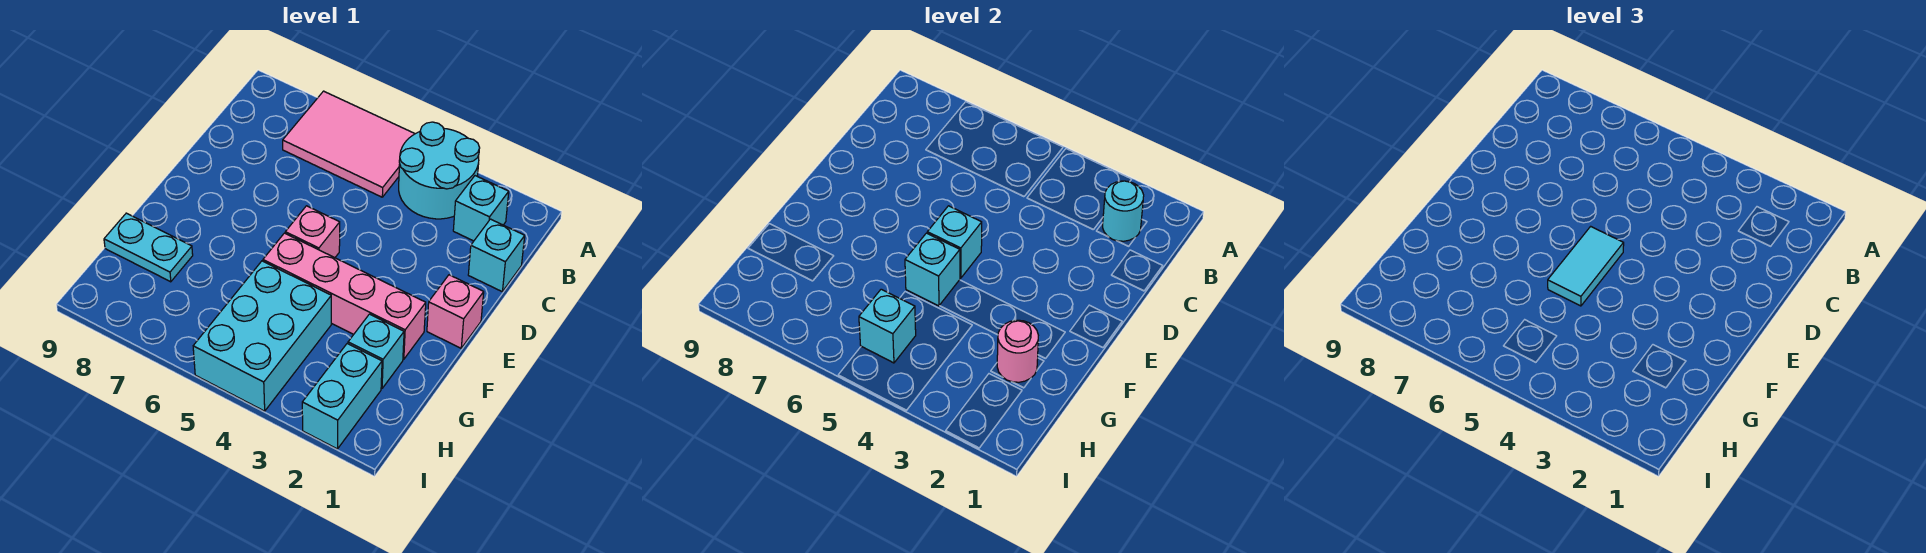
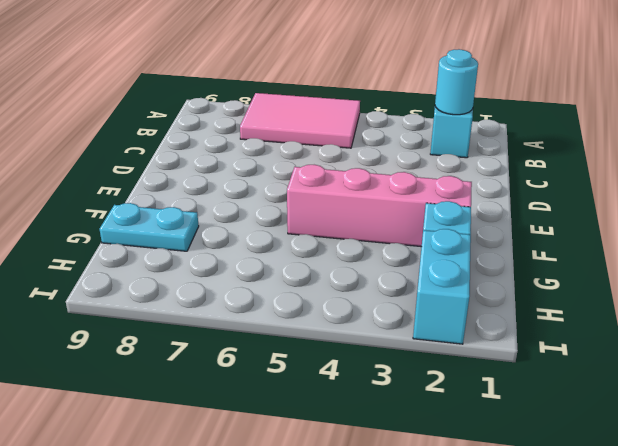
none -> cyan 2x2 round brick [399,122,480,219]
none -> cyan 1x1 brick [468,219,525,291]
none -> pink 1x1 brick [427,275,484,348]

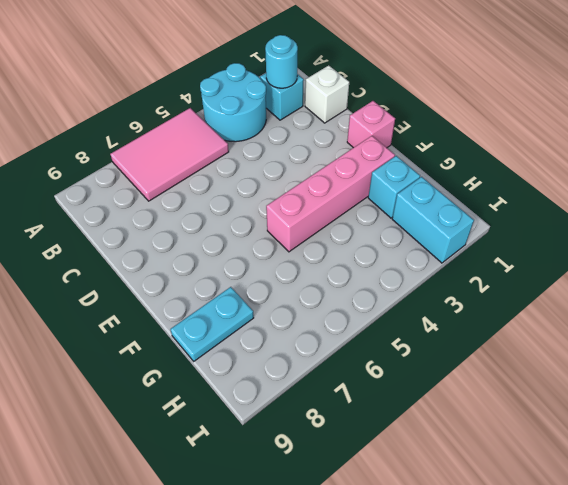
white 1x1 brick [305,65,349,123] -> cyan 1x1 brick [468,219,525,291]
none -> pink 1x1 brick [285,206,340,258]
none -> cyan 2x3 brick [193,261,331,411]
none -> cyan 1x1 brick [927,206,982,278]

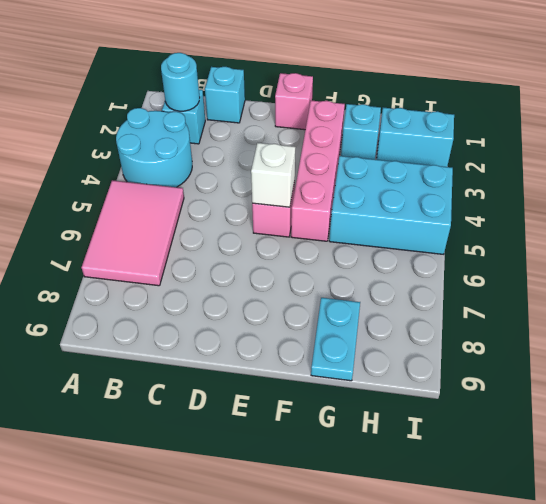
white 1x1 brick [251,143,295,207] -> cyan 1x1 brick [927,206,982,278]
none -> cyan 1x1 brick [905,233,960,306]
none -> pink 1x1 round brick [997,320,1038,382]
none -> cyan 1x1 brick [859,289,916,363]

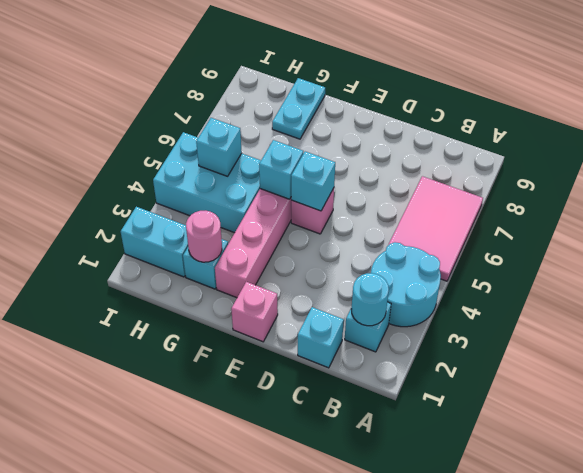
none -> cyan 1x2 tile [1548,226,1624,306]

